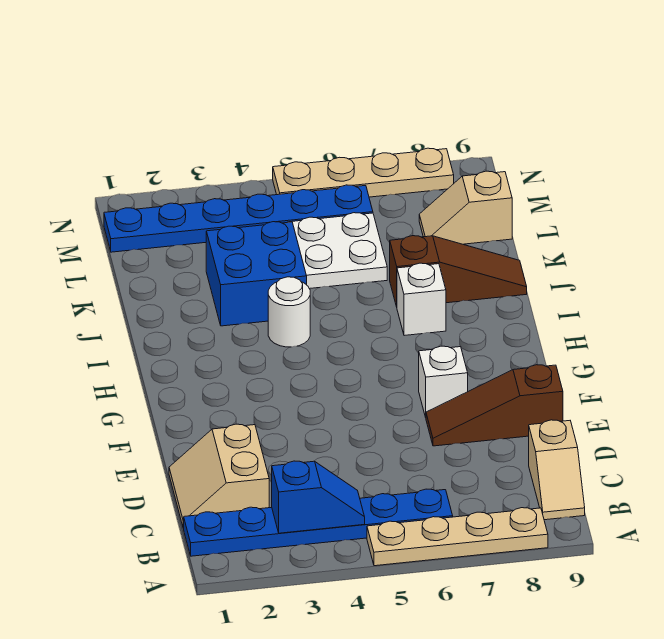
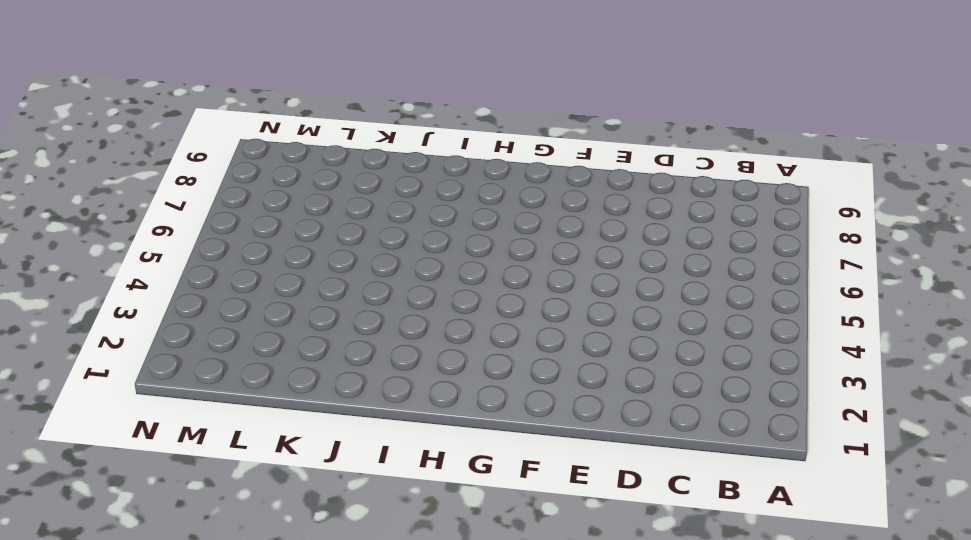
none -> tan 1x4 plate [367,508,548,566]
none -> blue 1x6 plate [183,489,453,556]
none -> tan 1x2 slope [529,420,585,520]

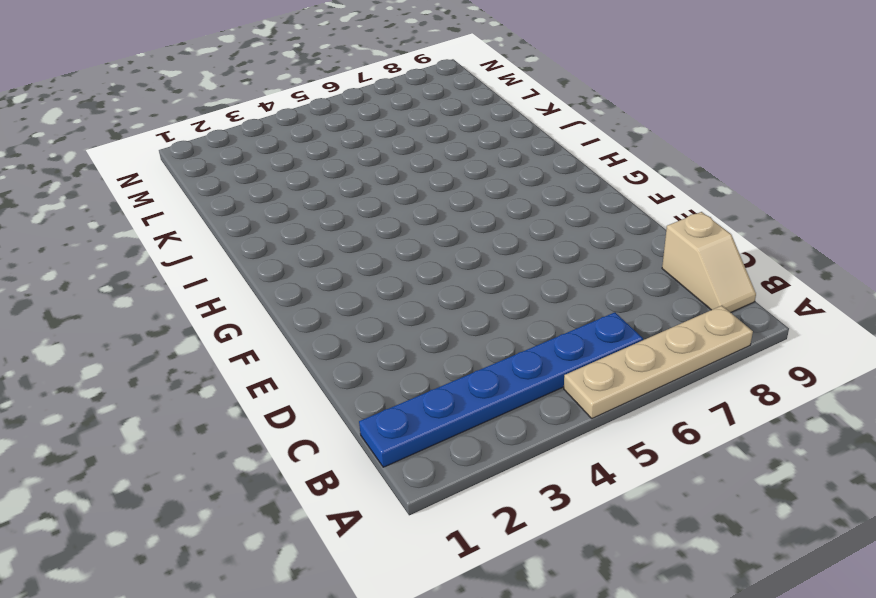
none -> tan 2x2 slope [169,424,269,528]
none -> brown 1x3 slope [426,365,563,446]
none -> white 1x1 brick [419,346,468,417]

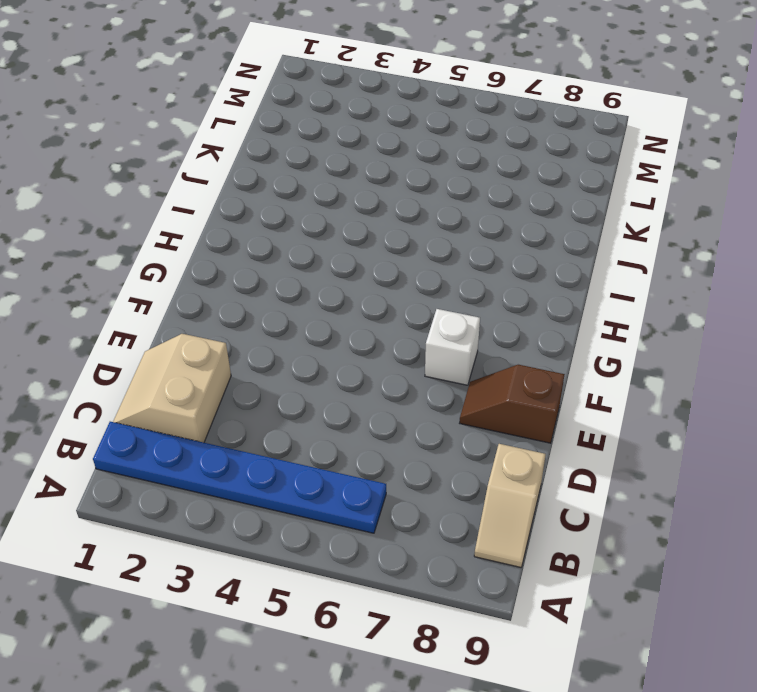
brown 1x2 slope [460,365,565,443] -> brown 1x3 slope [426,365,563,446]
none -> tan 1x4 plate [367,508,548,566]
none -> white 1x1 round brick [268,277,310,347]
none -> white 1x1 brick [397,263,446,336]

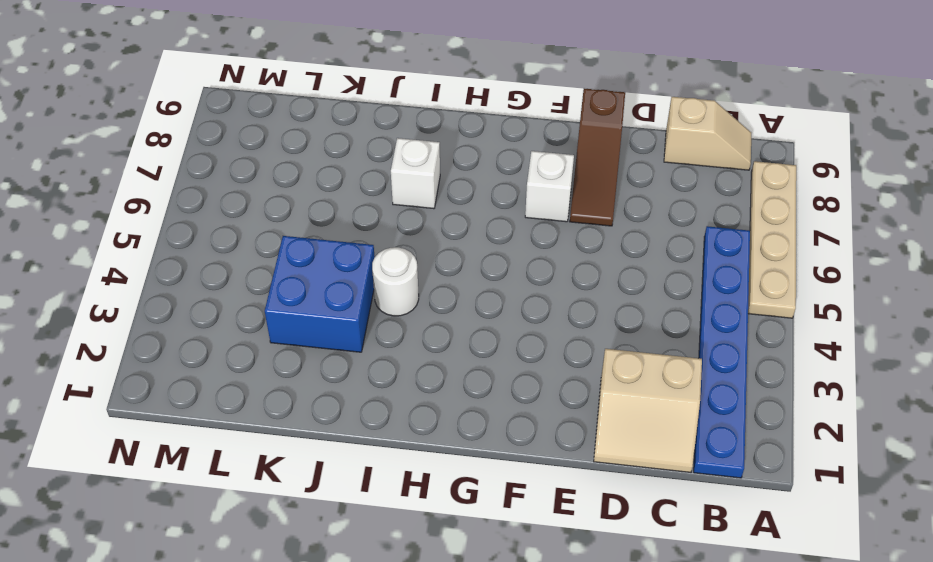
none -> brown 1x3 slope [390,236,527,307]
none -> white 2x2 plate [292,213,387,289]
none -> tan 1x2 slope [419,171,512,244]

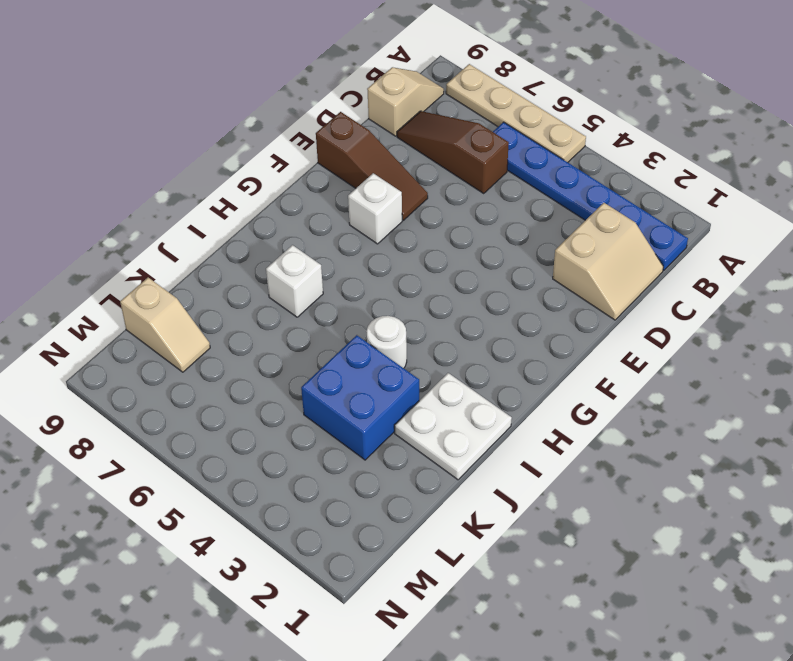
brown 1x3 slope [397,111,509,193] -> brown 1x3 slope moved to [390,236,527,307]
white 2x2 plate [395,373,512,480] -> white 2x2 plate moved to [292,213,387,289]
none -> blue 1x6 plate [104,185,373,252]
none -> tan 1x4 plate [273,148,454,197]
none -> blue 1x2 slope [272,461,365,533]

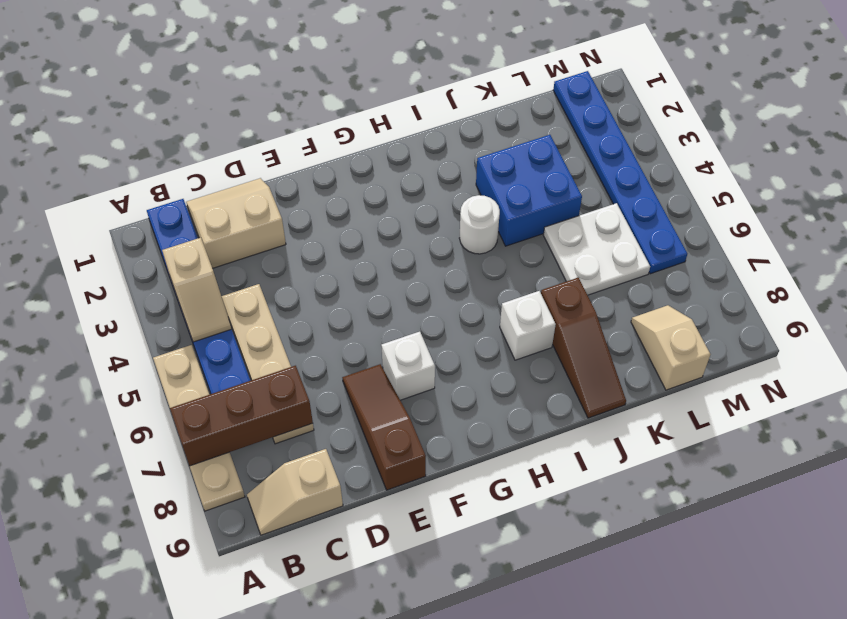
brown 1x3 brick [170,366,313,466] -> none
tan 1x2 slope [162,238,231,342] -> blue 1x2 slope [272,461,365,533]
tan 1x4 plate [222,284,314,444] -> tan 1x4 plate moved to [273,148,454,197]

